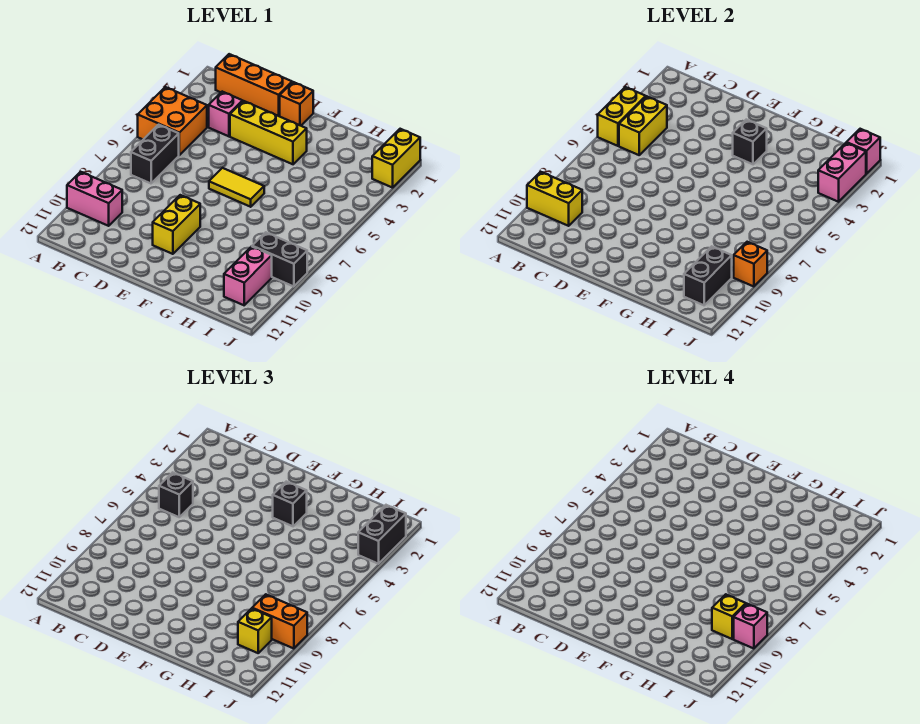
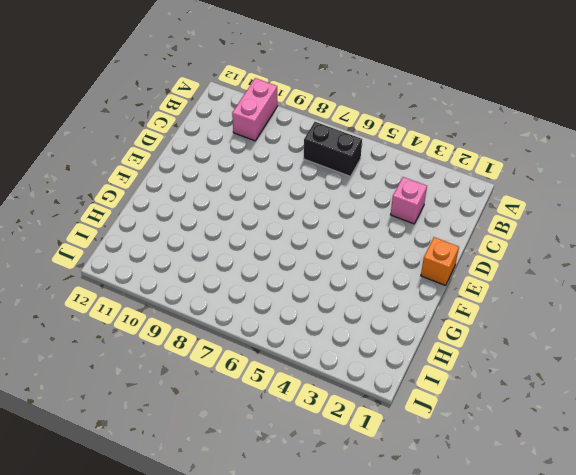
none -> orange 2x2 brick [138,87,207,155]
none -> orange 1x3 brick [215,54,292,116]
none -> yellow 1x3 brick [230,101,307,164]

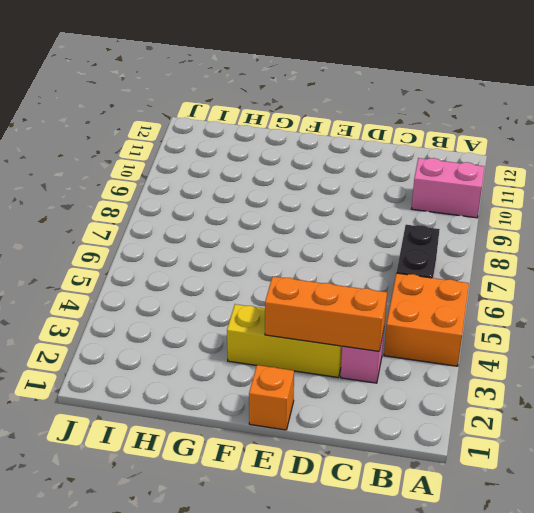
orange 1x3 brick [265,276,387,351] -> orange 1x3 brick moved to [215,54,292,116]
none -> yellow 1x2 tile [209,168,264,207]
none -> yellow 1x2 brick [153,195,200,254]
none -> black 1x2 brick [252,232,307,287]

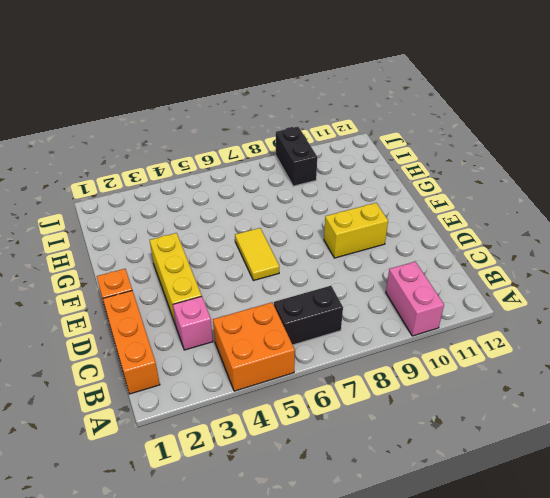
none -> pink 1x2 brick [224,246,272,305]
none -> yellow 1x2 brick [372,129,420,188]
none -> yellow 1x2 brick [598,87,646,146]

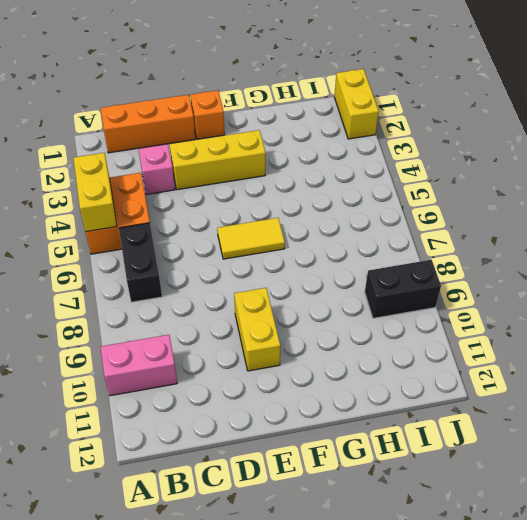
none -> pink 1x2 brick [224,246,272,305]
none -> yellow 1x2 brick [527,172,582,226]
none -> yellow 1x2 brick [619,96,667,155]

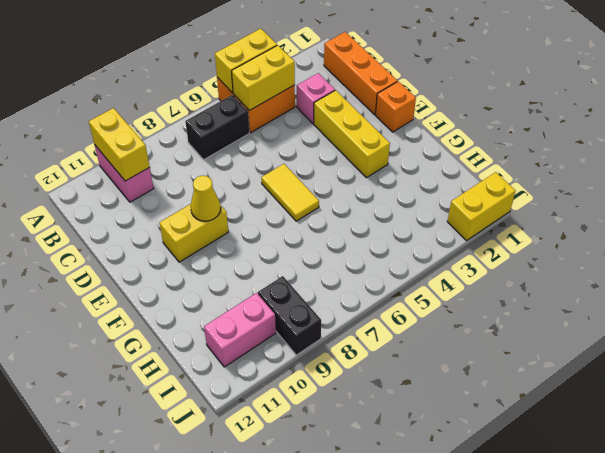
yellow 1x1 cone [191,176,221,221] -> none
none -> black 1x1 brick [733,120,767,164]
none -> black 1x2 brick [684,246,732,305]
none -> pink 1x1 brick [846,129,880,173]

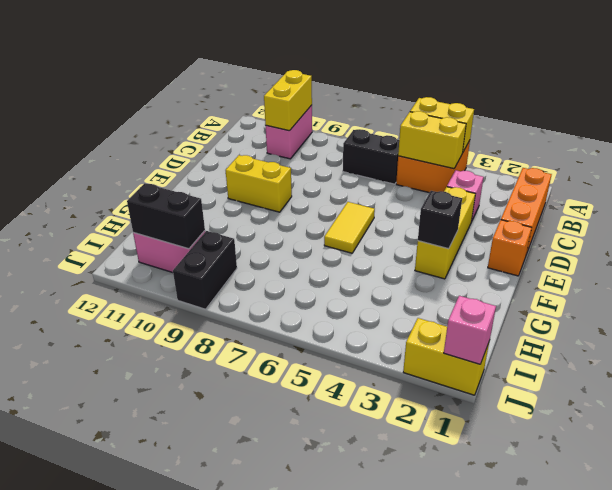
none -> pink 1x2 brick [818,143,866,202]
none -> orange 1x1 brick [734,242,767,287]
none -> black 1x1 brick [159,472,193,517]

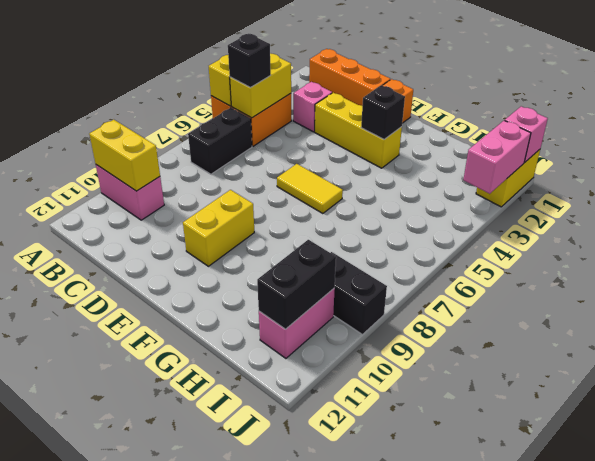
none -> orange 1x1 brick [734,242,767,287]
none -> black 1x1 brick [273,482,307,526]
none -> orange 1x2 brick [252,594,307,649]

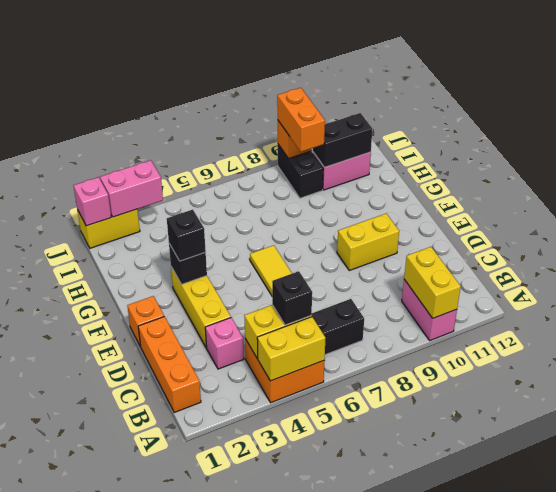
none -> yellow 1x1 brick [238,608,272,653]
none -> black 1x2 brick [358,505,406,564]
none -> yellow 1x1 brick [712,594,746,639]

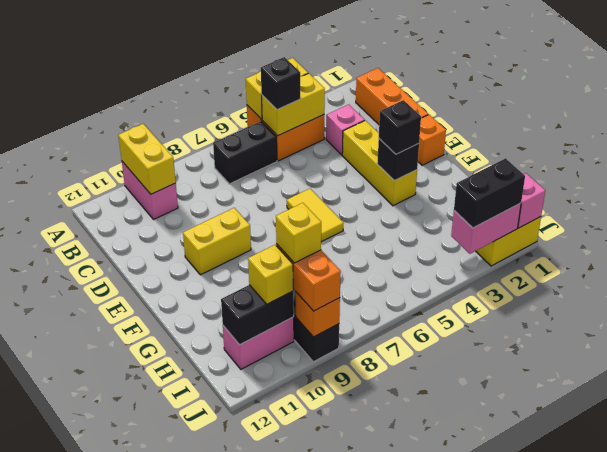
none -> pink 1x1 brick [734,604,767,649]

